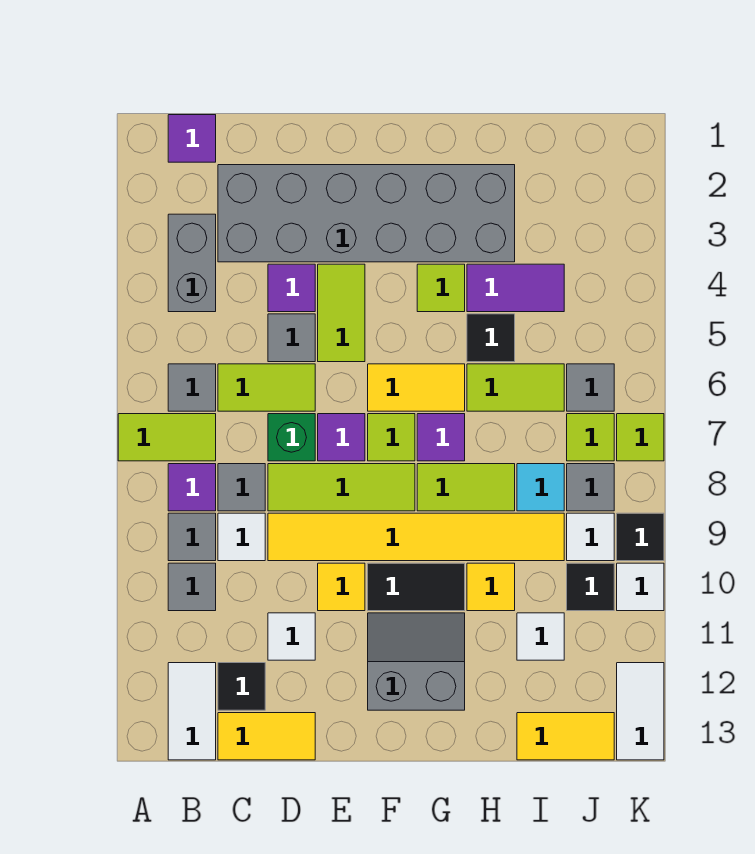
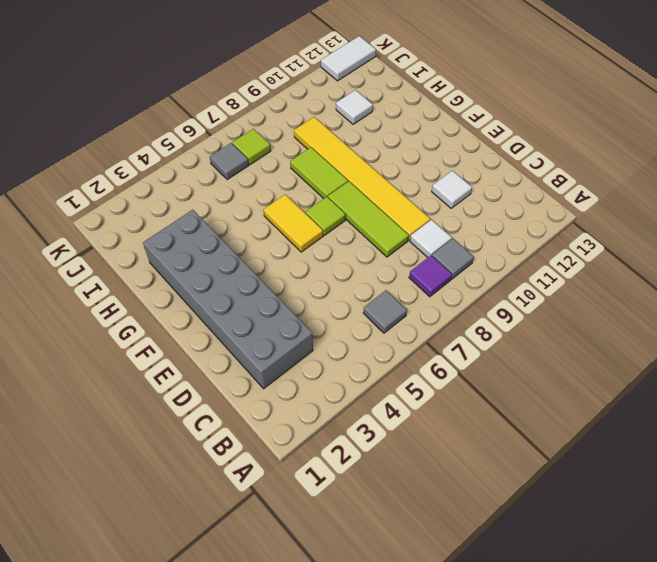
none -> lime 1x2 tile [118,414,216,461]
none -> purple 1x1 tile [168,115,216,162]
none -> grey 1x2 brick [168,214,216,312]
none -> grey 1x1 tile [168,563,216,611]

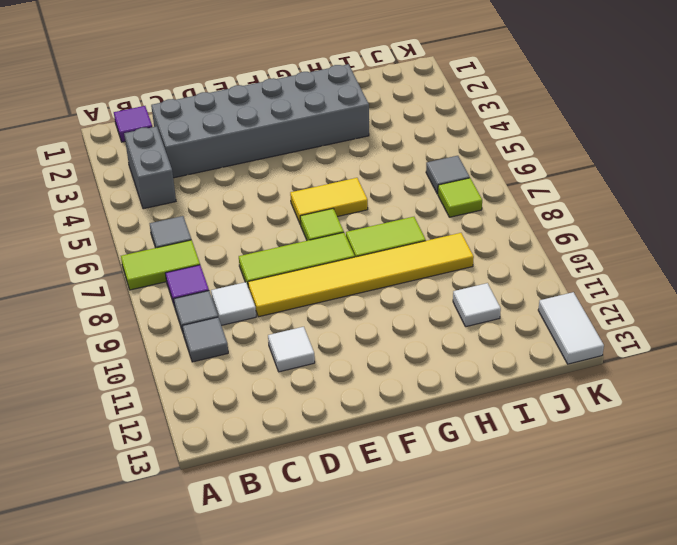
none -> white 1x2 tile [168,663,216,760]
none -> lime 1x2 tile [218,364,315,411]
none -> grey 1x1 tile [218,464,265,511]
none -> black 1x1 tile [218,663,265,710]

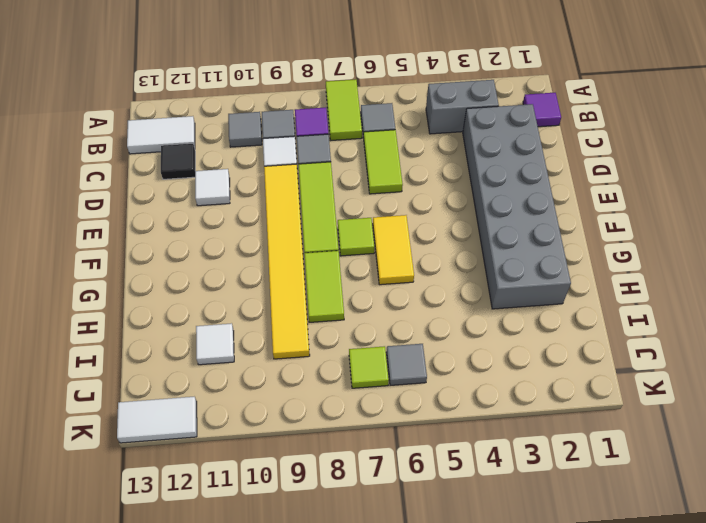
none -> yellow 1x2 tile [218,713,315,760]
none -> purple 1x1 tile [268,264,315,312]
none -> grey 1x1 tile [268,314,315,362]
none -> green 1x1 brick [268,414,315,461]

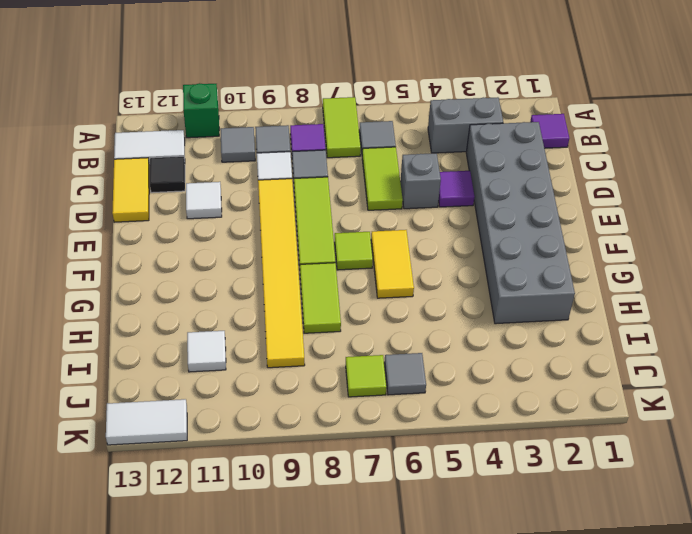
green 1x1 brick [183,83,219,138] -> green 1x1 brick moved to [268,414,315,461]
grey 1x1 brick [400,153,441,209] -> grey 1x1 tile [268,314,315,362]
none -> lime 1x2 tile [318,264,365,362]
none -> purple 1x1 tile [318,414,365,461]
none -> yellow 1x1 tile [318,563,365,611]
none -> black 1x2 tile [368,563,465,611]

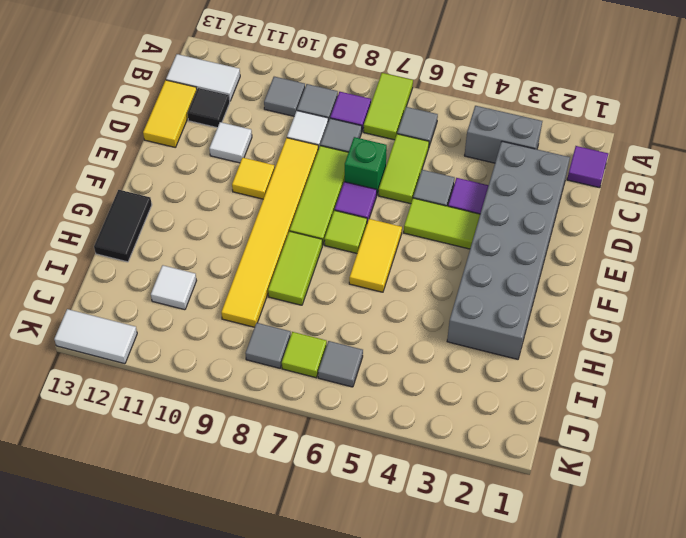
black 1x2 tile [94,190,152,262] -> black 1x2 tile moved to [368,563,465,611]
none -> grey 2x2 slope [368,613,465,710]
none -> lime 1x1 tile [417,264,465,312]
none -> purple 1x1 tile [417,414,465,461]
none -> purple 1x2 tile [467,264,564,312]

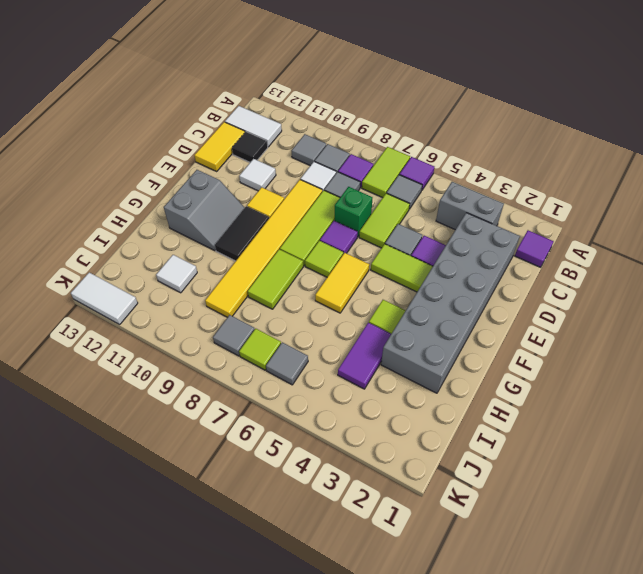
purple 1x1 tile [399,157,434,190] -> purple 1x1 tile moved to [417,414,465,461]
none -> black 1x1 tile [467,314,515,362]
none -> lime 1x2 tile [467,364,564,411]
none -> yellow 1x1 tile [467,563,515,611]
none -> cyan 1x1 tile [517,464,564,511]

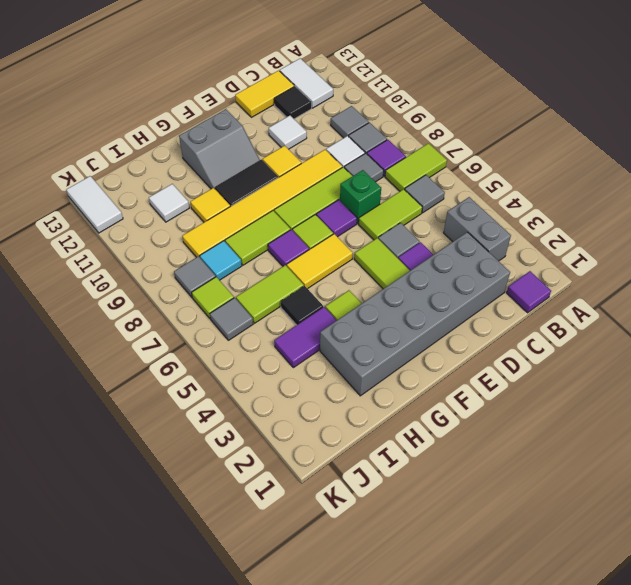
none -> yellow 1x2 tile [517,713,614,760]
none -> white 1x1 tile [567,513,614,561]
none -> black 1x1 tile [567,563,614,611]
none -> lime 1x1 tile [617,414,664,461]

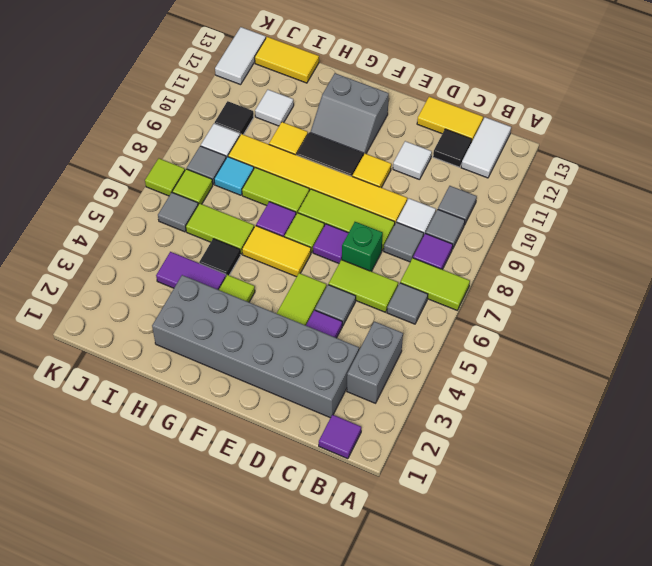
none -> black 1x1 tile [617,513,664,561]
none -> white 1x1 tile [617,563,664,611]

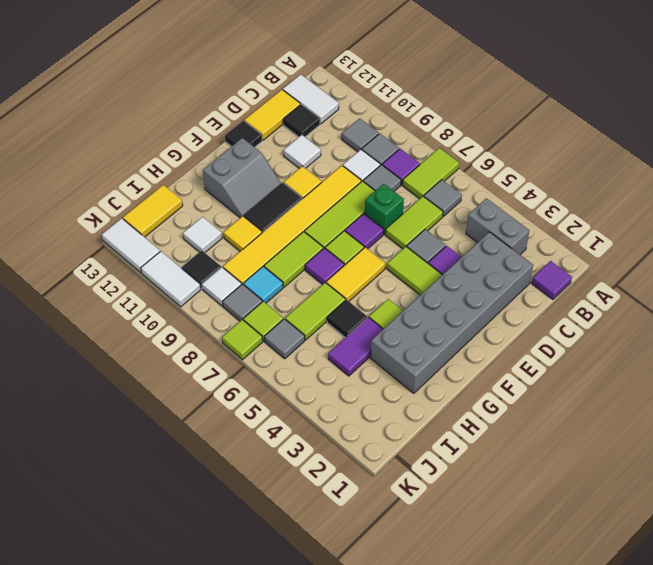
black 1x1 tile [225,121,262,147] -> black 1x1 tile moved to [617,513,664,561]
white 1x2 tile [141,251,201,307] -> white 1x1 tile [617,563,664,611]

